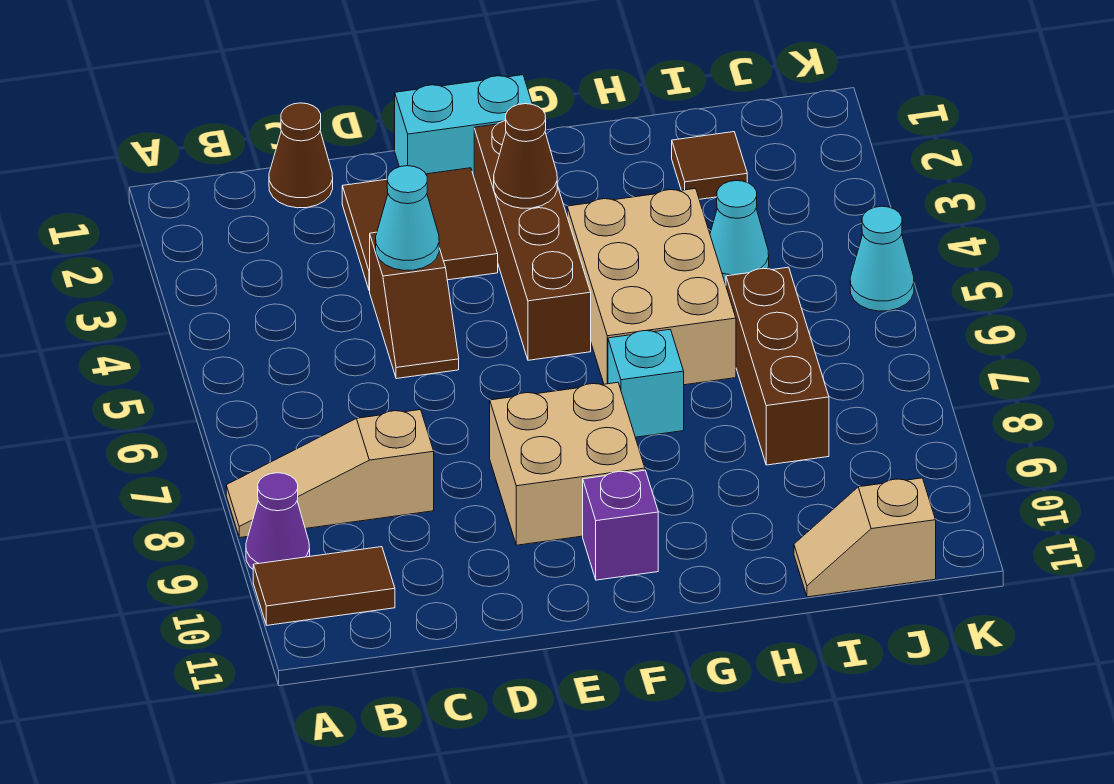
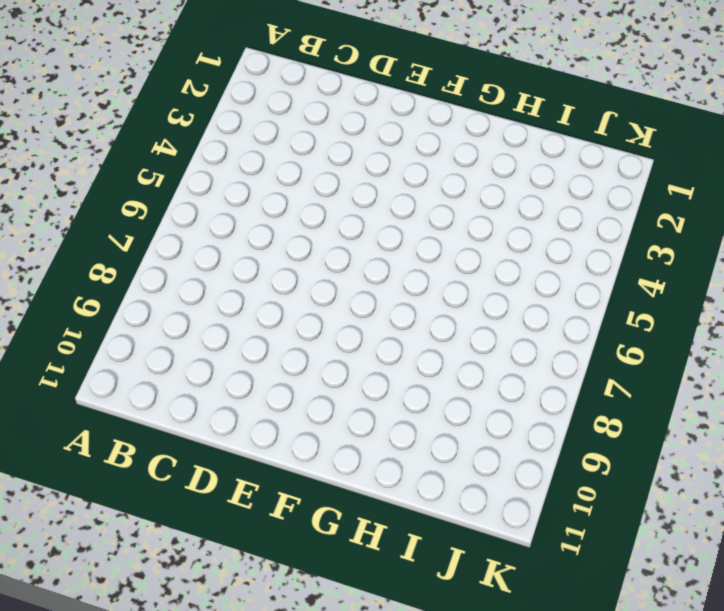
none -> tan 1x3 slope [226,410,434,538]
none -> purple 1x1 cone [246,473,310,569]
none -> brown 1x2 tile [253,547,395,625]

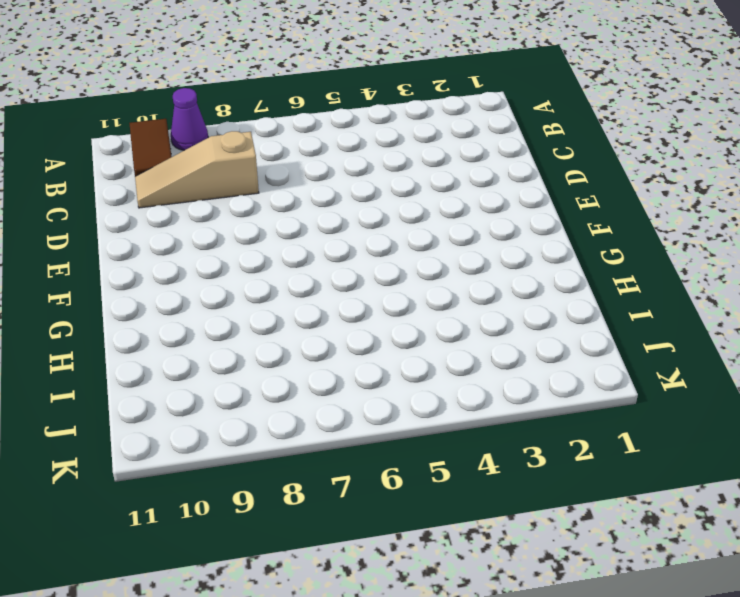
tan 1x3 slope [135,131,259,208] -> tan 1x3 slope turned to [226,410,434,538]
none -> brown 1x1 cone [269,103,333,208]
none -> brown 2x2 tile [342,168,498,291]
none -> brown 1x2 slope [370,232,459,379]

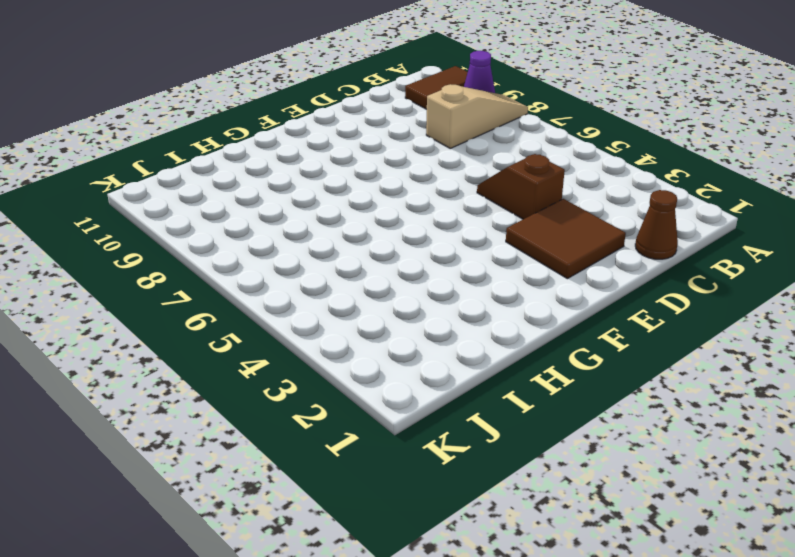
none -> cyan 1x2 brick [395,75,532,176]
none -> tan 2x2 brick [490,382,645,545]
none -> brown 1x4 brick [474,121,591,360]

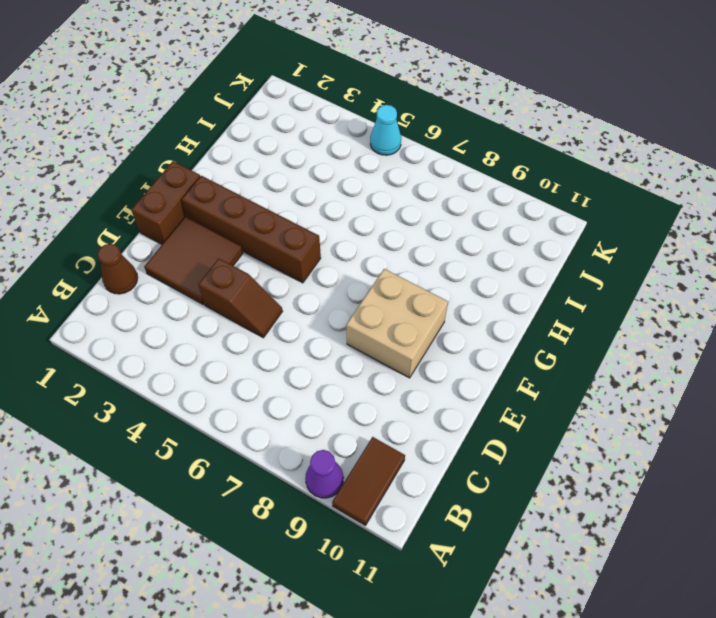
brown 1x2 brick [131,161,200,244] -> cyan 1x2 brick [395,75,532,176]
none -> tan 1x3 slope [226,410,434,538]
none -> purple 1x1 brick [583,470,658,580]
none -> tan 2x3 brick [567,189,736,385]

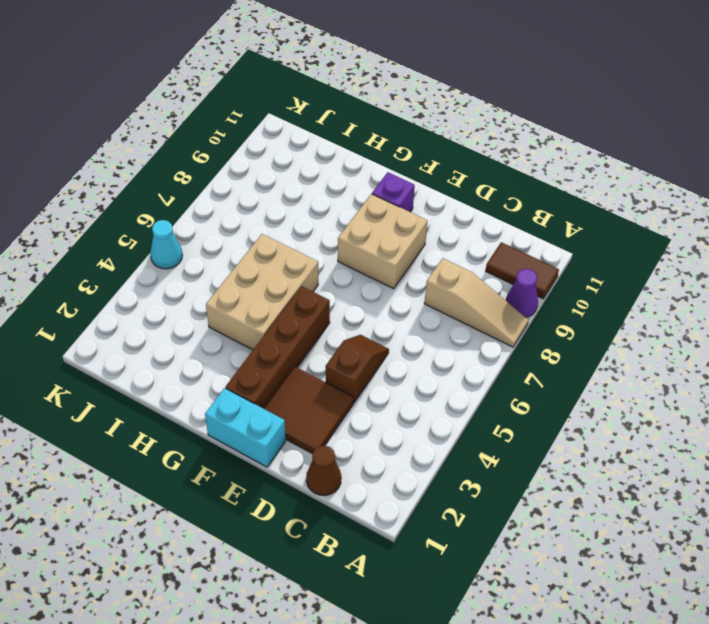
none -> cyan 1x1 brick [608,330,684,437]
none -> brown 1x1 tile [672,132,747,199]
none -> cyan 1x1 cone [710,181,769,284]

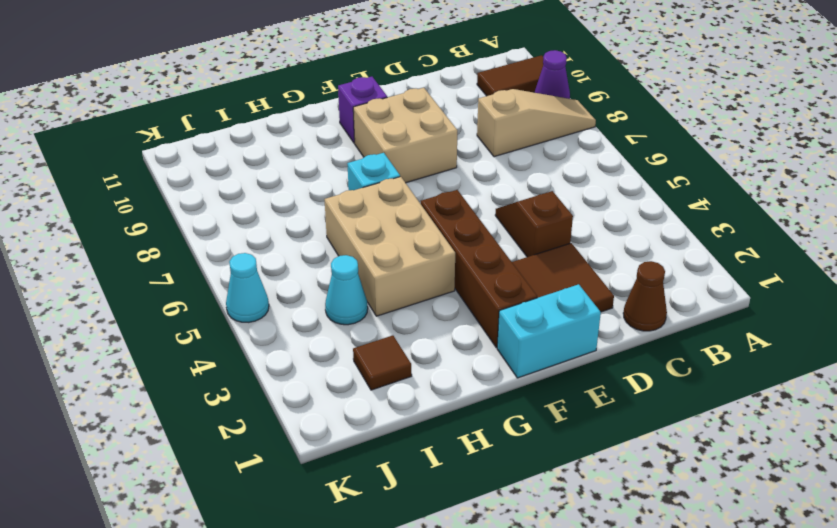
none -> brown 1x3 brick [726,267,829,465]
none -> tan 1x2 slope [794,478,936,597]
none -> cyan 1x1 cone [376,166,439,271]

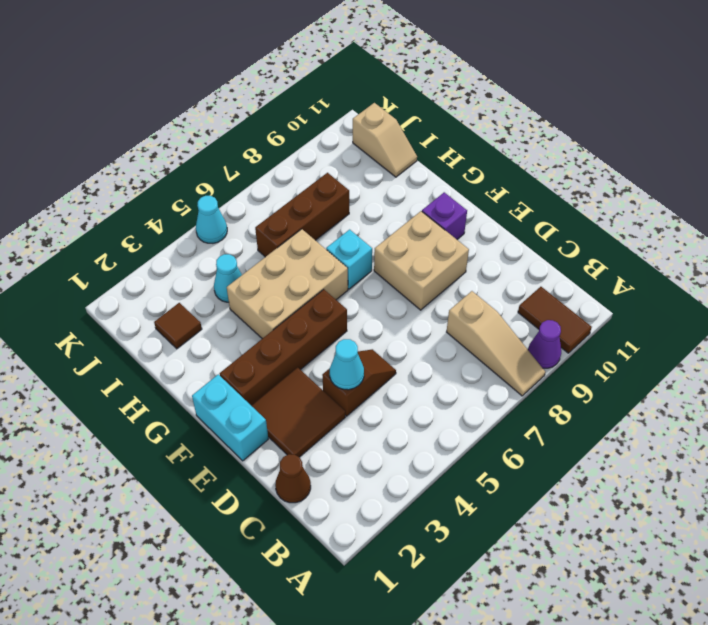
none -> brown 1x1 cone [494,104,557,208]

